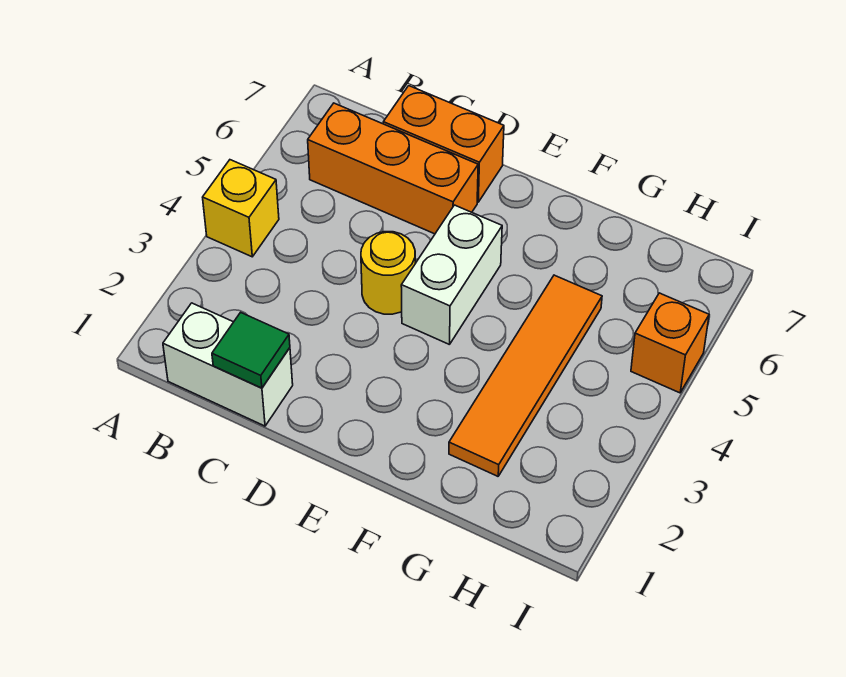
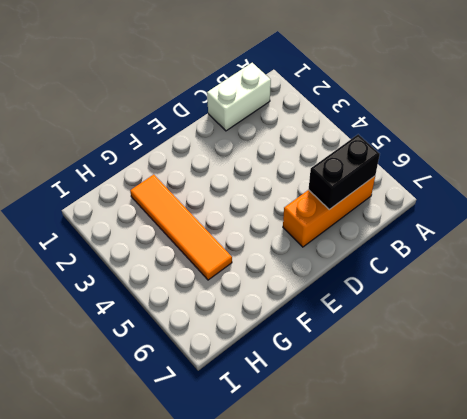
black 1x2 brick [308,134,380,210] -> none
none -> yellow 1x1 brick [203,160,279,257]
none -> orange 1x2 brick [383,86,504,202]

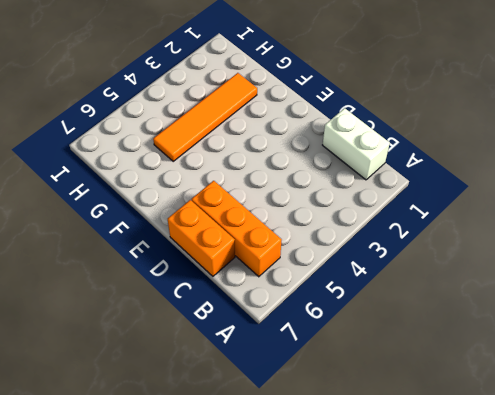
none -> yellow 1x1 brick [203,160,279,257]
none -> yellow 1x1 round brick [361,232,415,314]

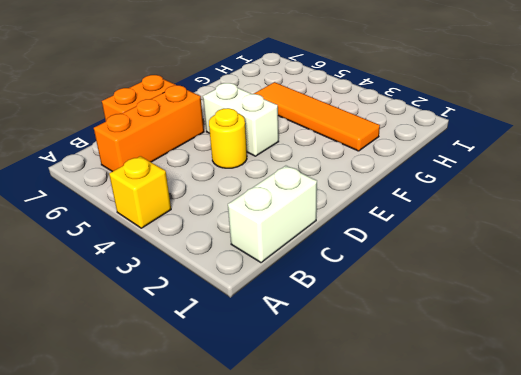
none -> orange 1x1 brick [631,293,709,393]
none -> green 1x1 tile [212,312,290,388]

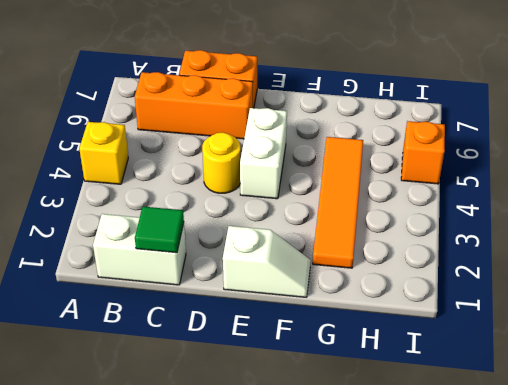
white 1x2 slope [223,226,311,297] -> none

